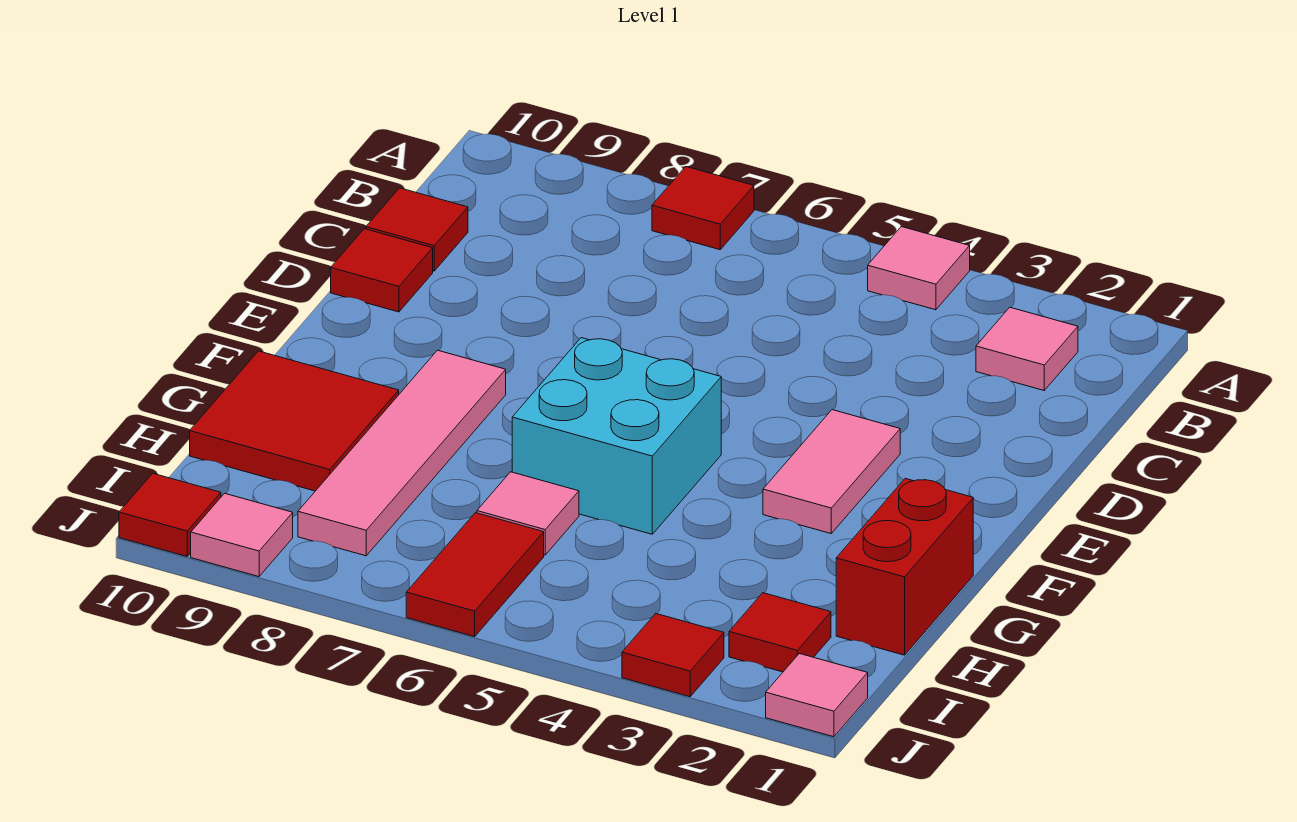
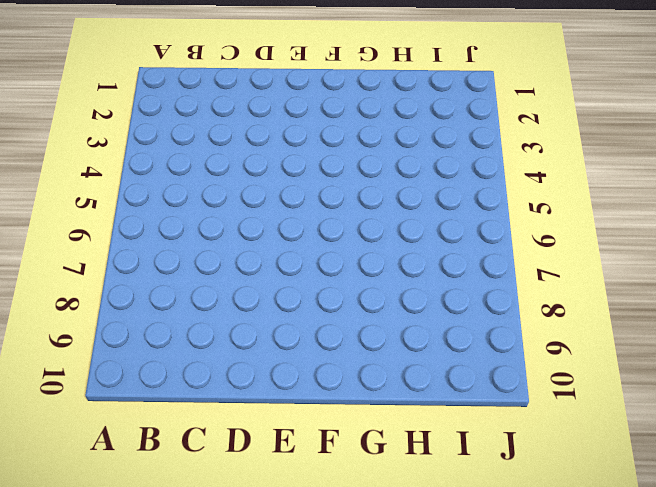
none -> pink 1x1 tile [868,227,970,310]
none -> red 1x1 tile [652,167,754,250]
none -> pink 1x1 tile [976,307,1078,390]

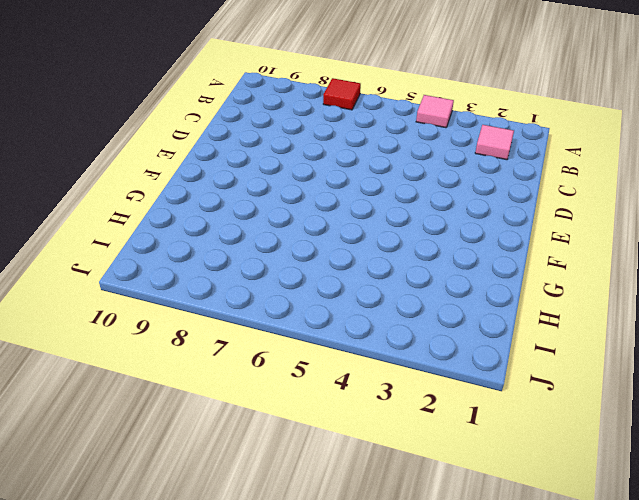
none -> red 1x1 tile [366,188,468,271]
none -> red 1x1 tile [331,229,433,312]
none -> pink 1x2 tile [763,410,900,533]

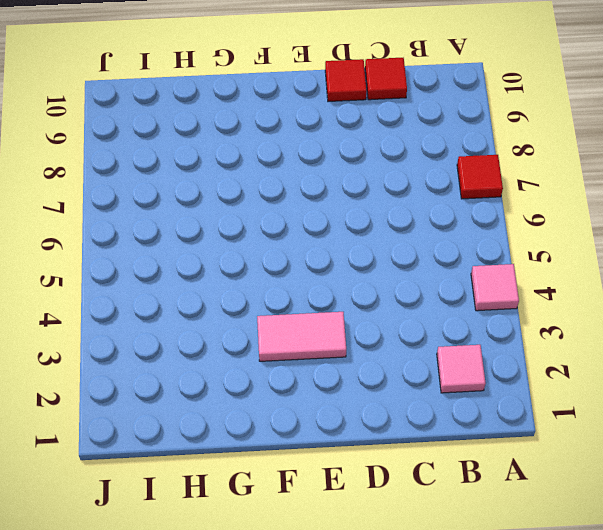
none -> cyan 2x2 brick [512,338,721,534]
none -> pink 1x4 tile [298,350,506,556]
none -> red 1x2 brick [836,479,973,655]

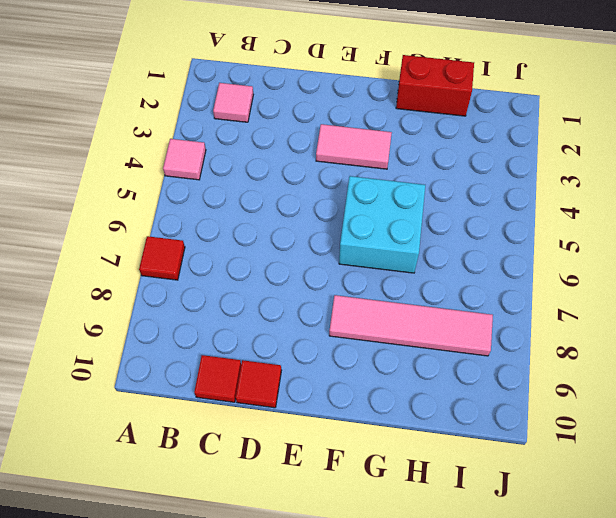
none -> red 2x2 tile [190,351,399,491]
none -> pink 1x1 tile [477,472,579,555]
none -> red 1x1 tile [729,593,831,672]

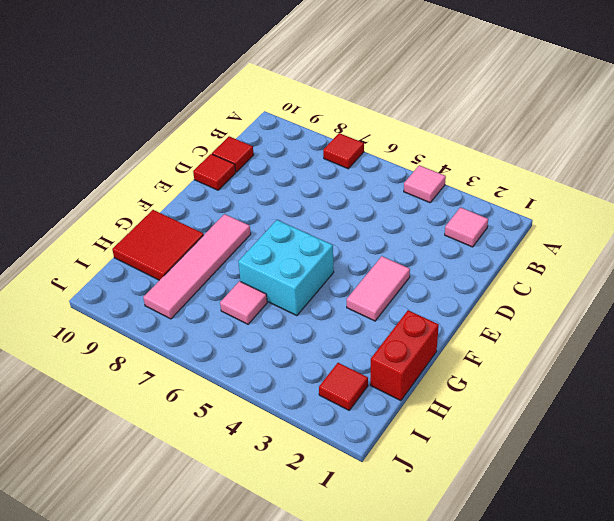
none -> red 1x2 tile [406,513,544,637]
none -> pink 1x1 tile [766,654,868,737]
none -> red 1x1 tile [622,613,724,697]

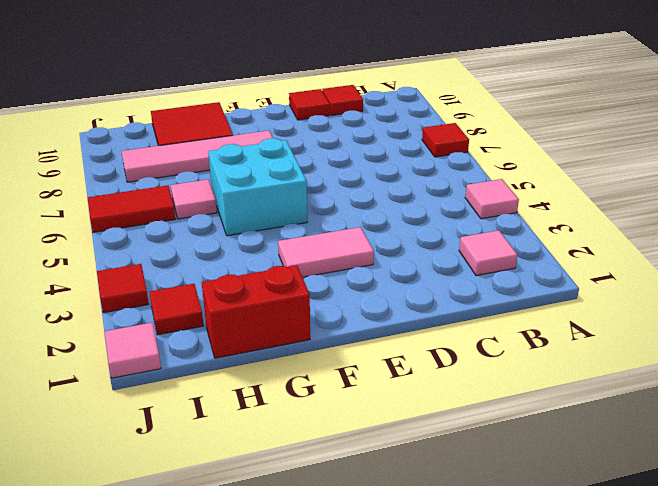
none -> pink 1x1 tile [191,493,293,577]
none -> red 1x1 tile [119,473,221,556]

